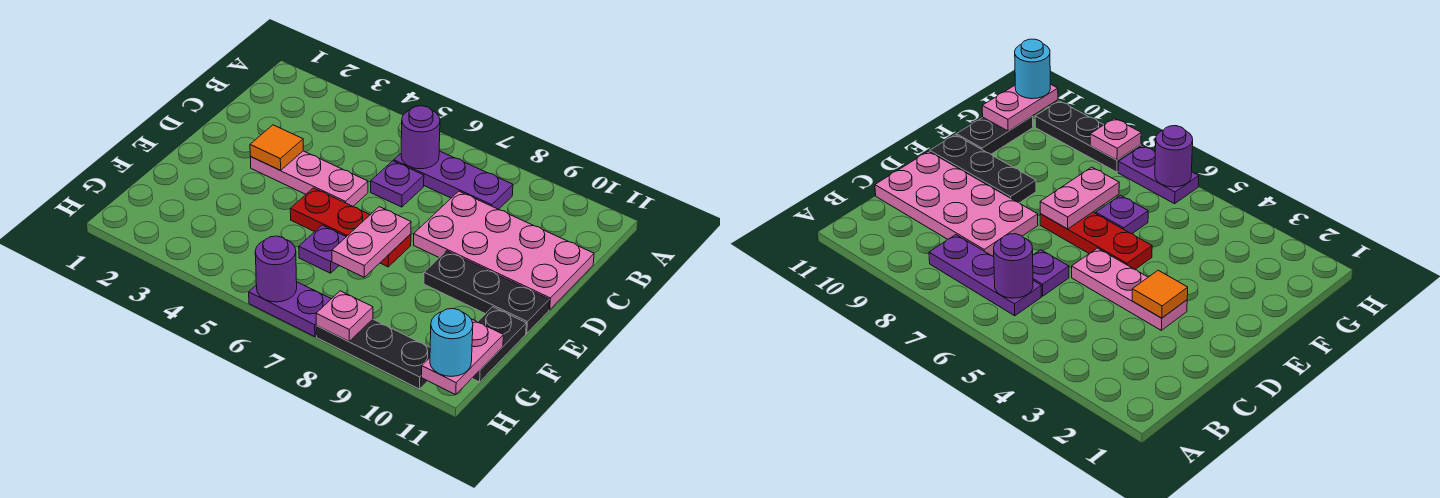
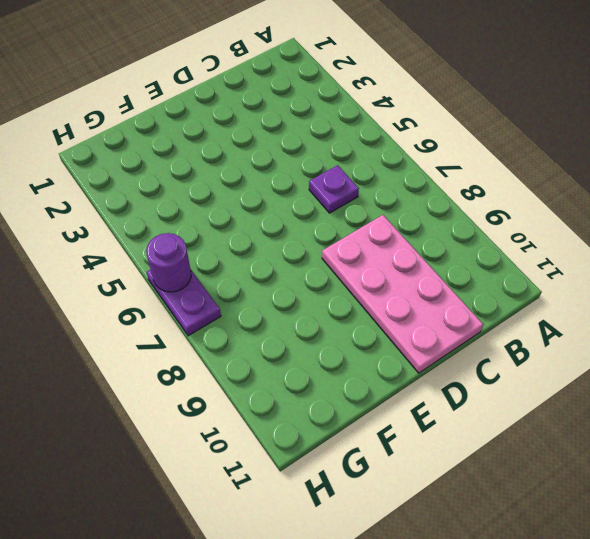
none -> purple 1x3 plate [394,151,513,209]
none -> pink 1x3 plate [250,151,368,206]
none -> red 1x3 plate [290,188,411,267]

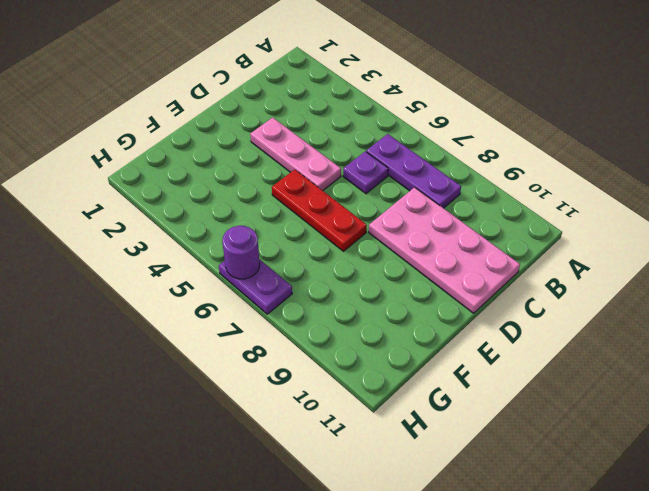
none -> black 1x3 plate [424,251,549,333]
none -> purple 1x1 plate [299,225,346,273]
none -> black 1x2 plate [472,307,526,382]

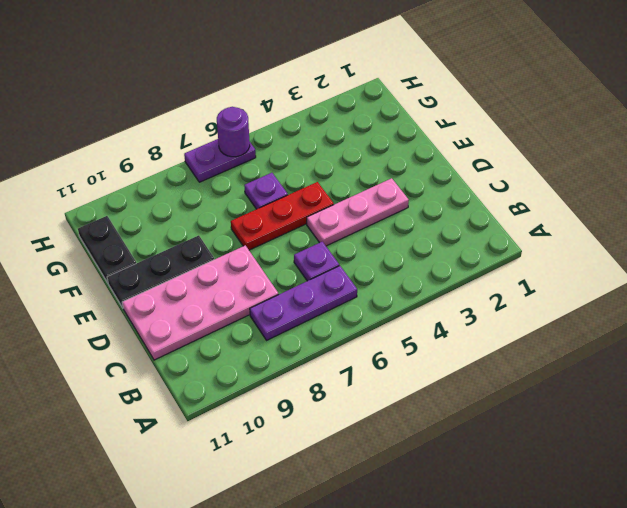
none -> black 1x3 plate [316,319,430,389]
none -> purple 1x1 round brick [401,106,440,169]
none -> orange 1x1 tile [250,125,303,170]

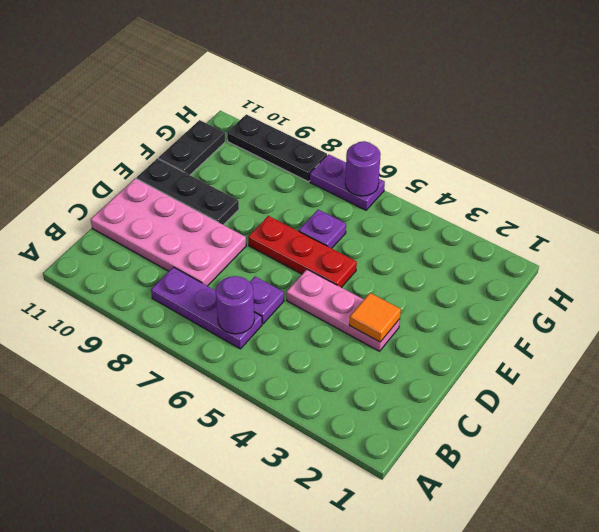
none -> pink 1x2 plate [332,207,411,277]
none -> pink 1x2 plate [422,319,504,395]
none -> pink 1x1 plate [316,291,373,341]

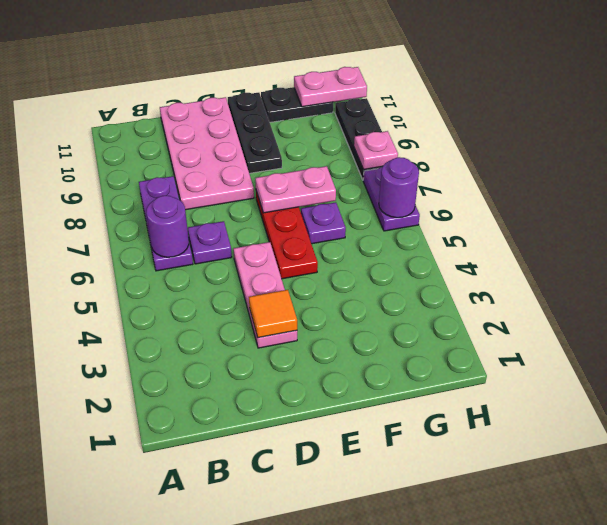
none -> cyan 1x1 round brick [430,309,473,377]

